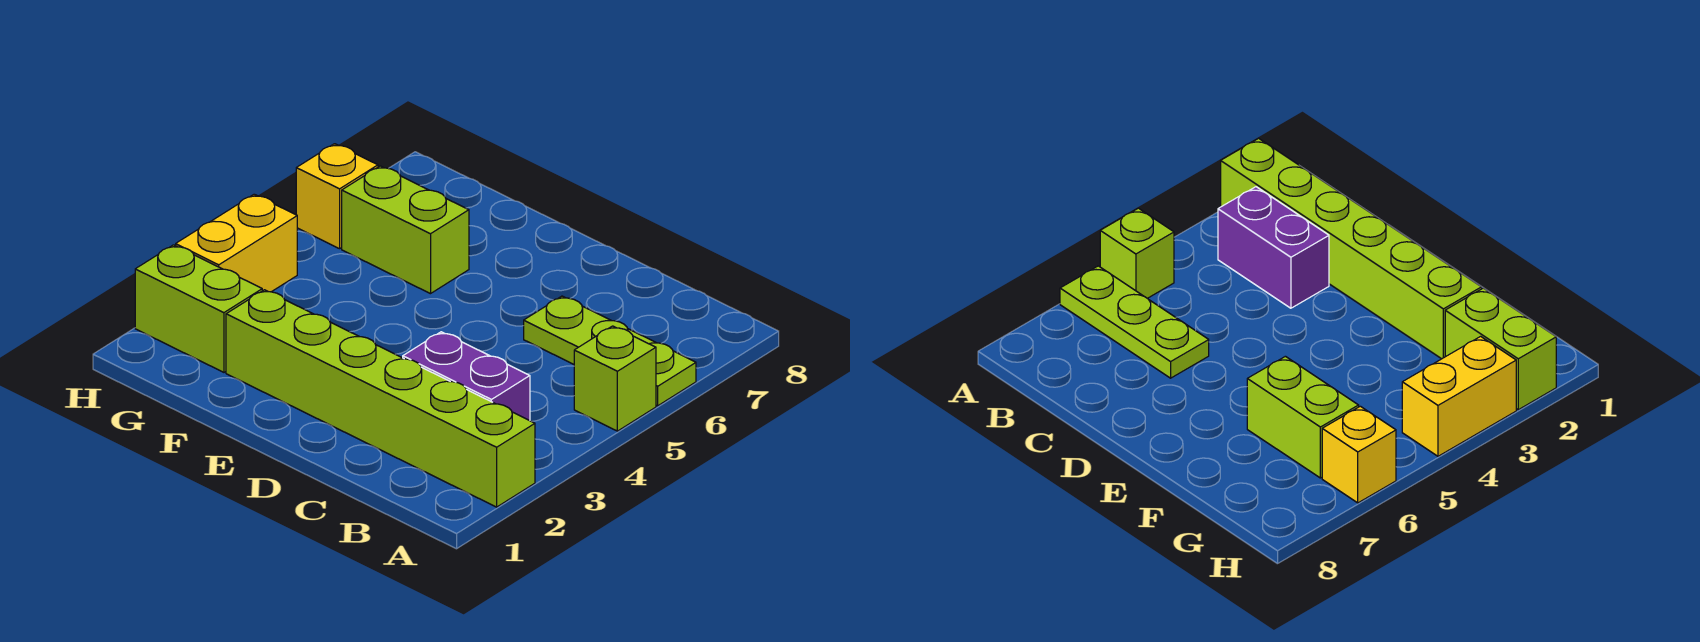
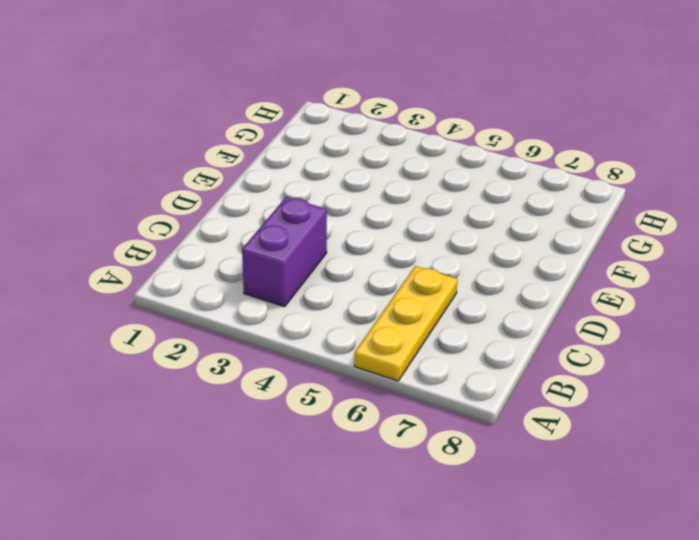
yellow 1x3 plate [354,266,457,381] -> lime 1x3 plate [524,296,696,406]
none -> lime 1x6 brick [226,290,535,507]
none -> lime 1x1 brick [574,326,656,431]

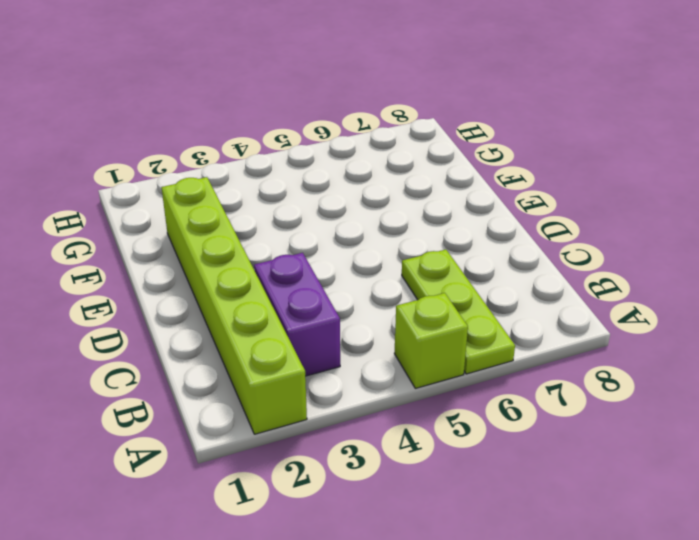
none -> lime 1x2 brick [342,166,469,294]
none -> lime 1x2 brick [135,245,262,372]

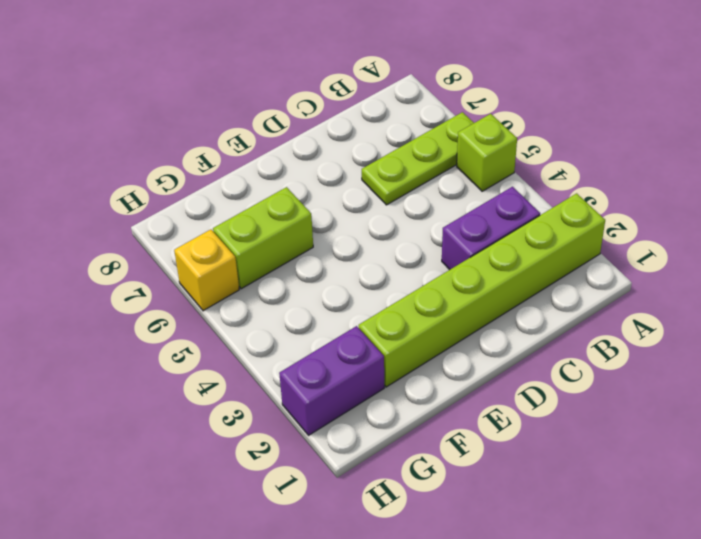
purple 1x2 brick [279,326,384,435] -> lime 1x2 brick [135,245,262,372]
none -> yellow 1x2 brick [176,194,297,292]

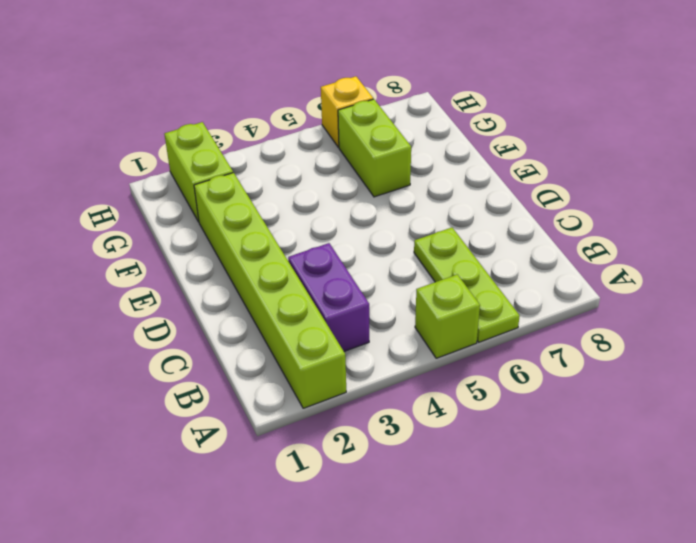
none -> yellow 1x2 brick [176,194,297,292]

